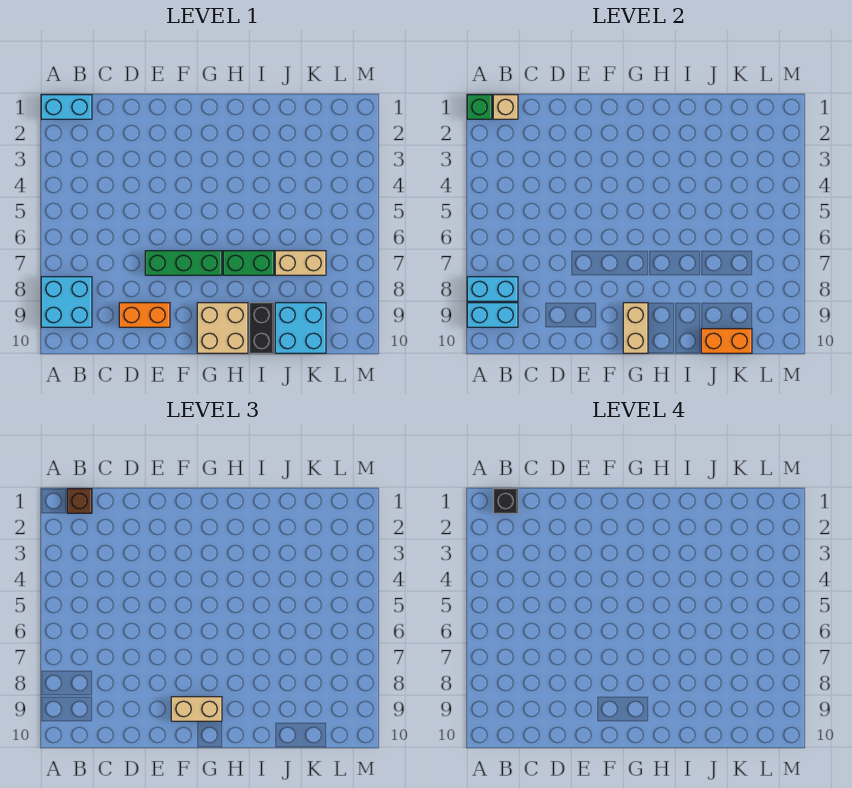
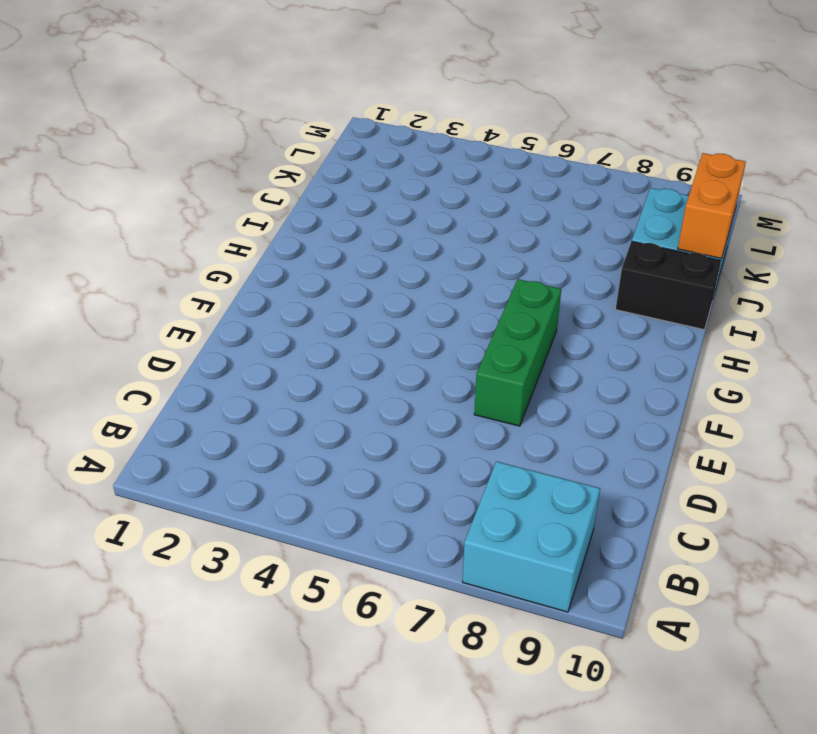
none -> cyan 1x2 brick [41,95,92,119]
none -> orange 1x2 brick [119,303,170,327]
none -> tan 2x2 brick [197,303,248,353]

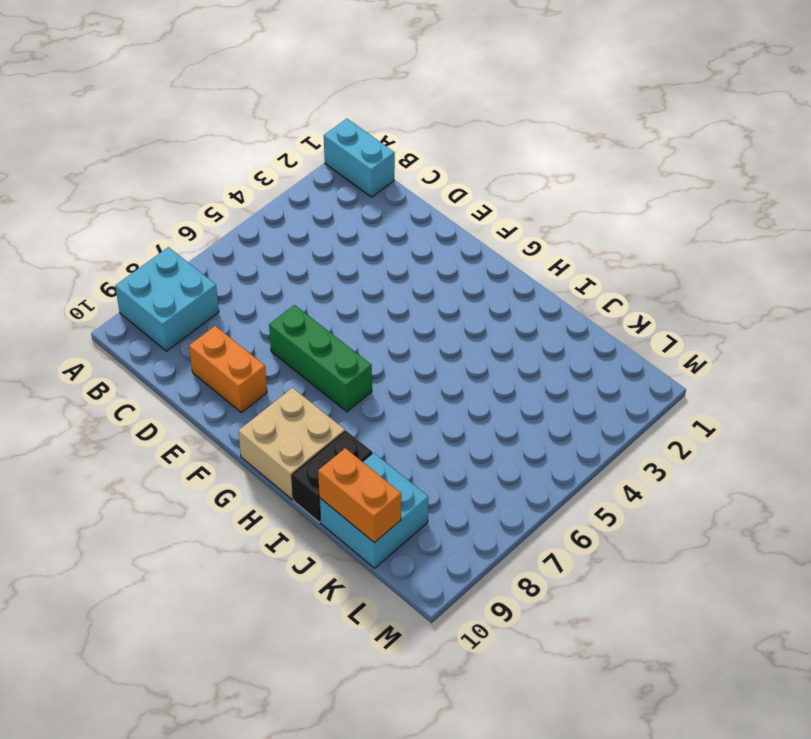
none -> green 1x2 brick [223,251,274,275]
none -> tan 1x2 brick [275,251,326,275]
none -> green 1x1 brick [467,95,492,119]

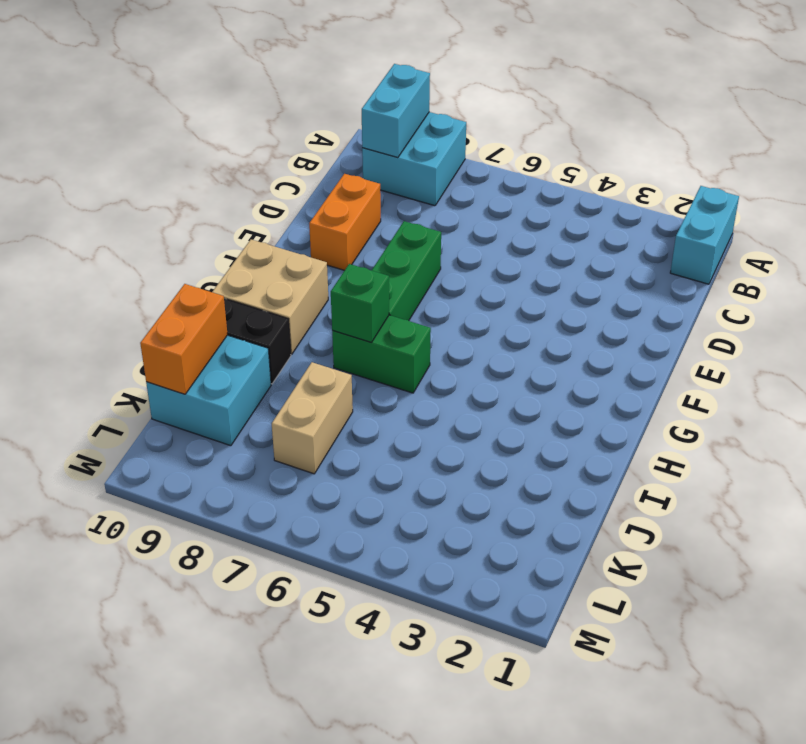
green 1x2 brick [332,315,431,393] -> green 1x2 brick turned to [223,251,274,275]
green 1x1 brick [331,264,389,342] -> green 1x1 brick moved to [467,95,492,119]
none -> cyan 1x2 brick [467,277,518,301]
none -> tan 1x1 brick [493,95,518,119]
none -> tan 1x2 brick [623,303,648,353]

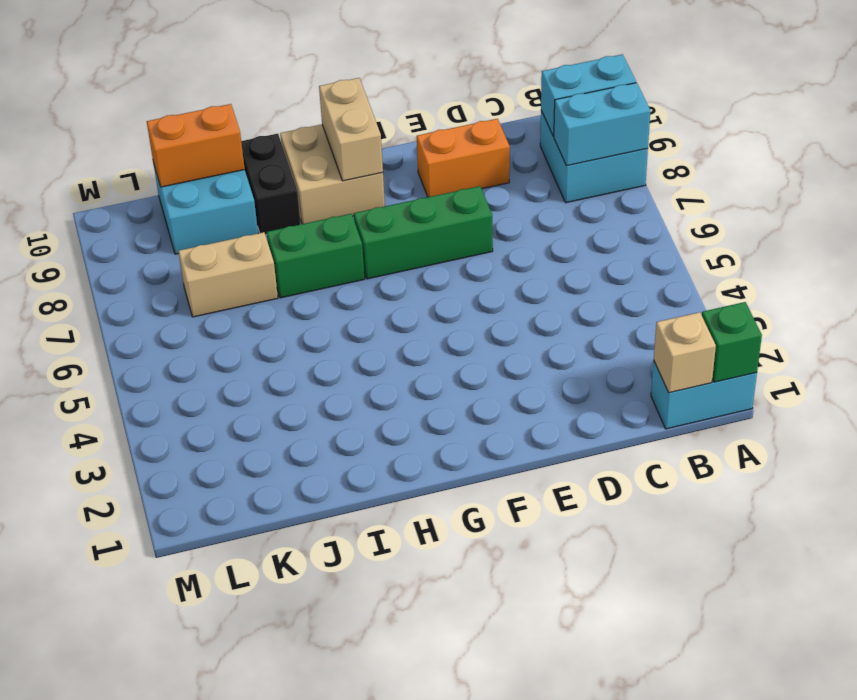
none -> brown 1x1 brick [67,489,92,513]
none -> tan 1x2 brick [171,697,222,721]
none -> black 1x1 brick [493,489,518,513]

